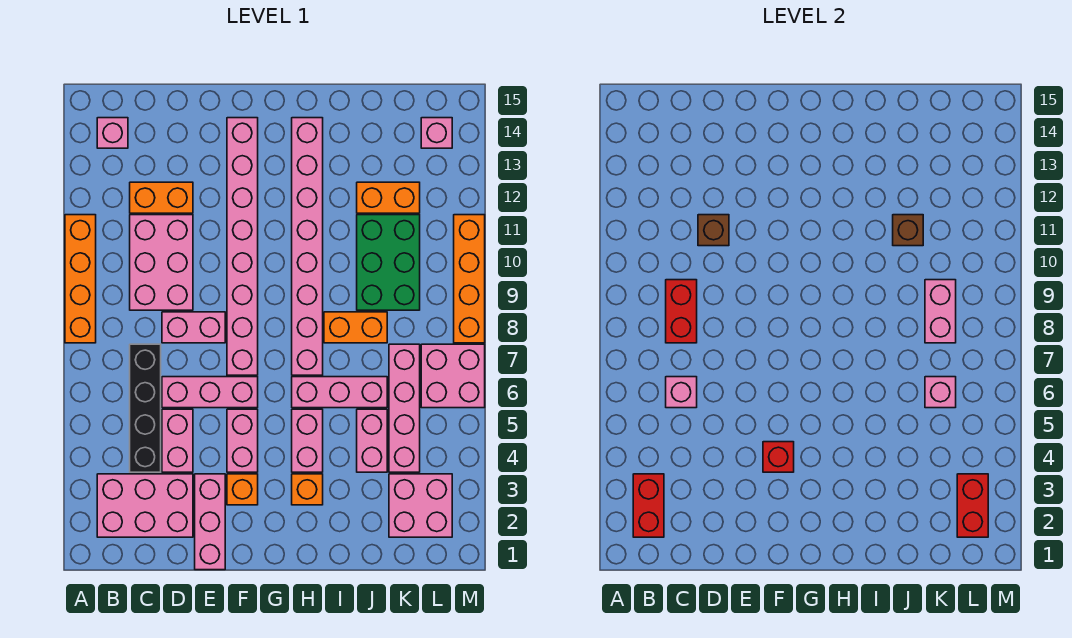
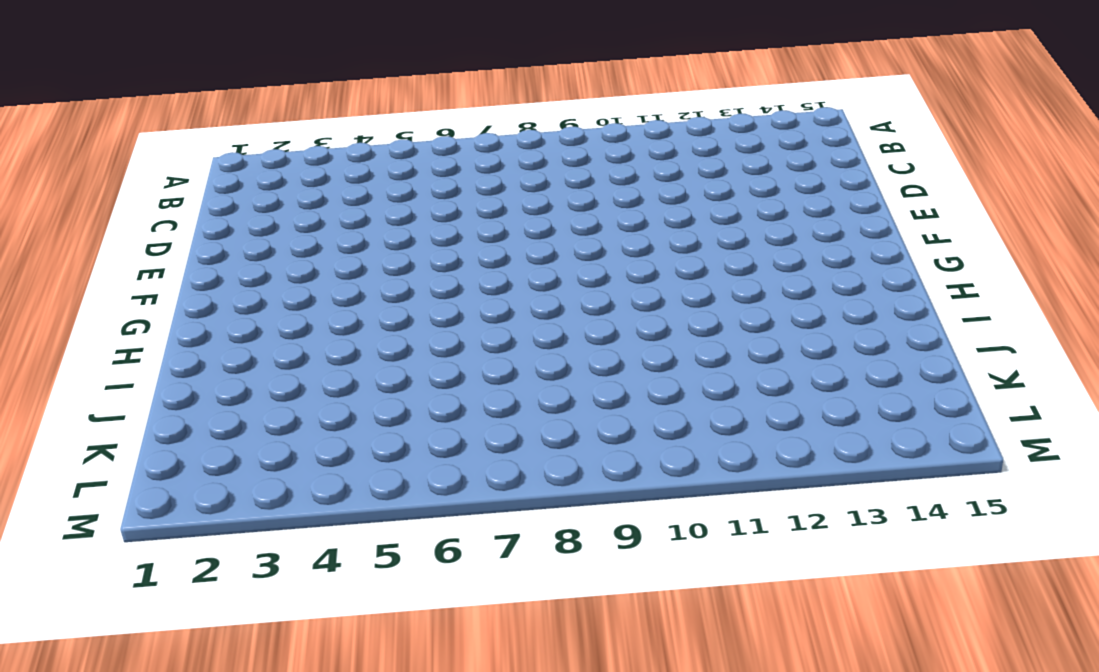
none -> orange 1x4 brick [65,215,96,343]
none -> pink 2x3 brick [97,474,193,537]
none -> pink 1x1 brick [97,118,128,148]
none -> black 1x4 brick [130,344,161,472]

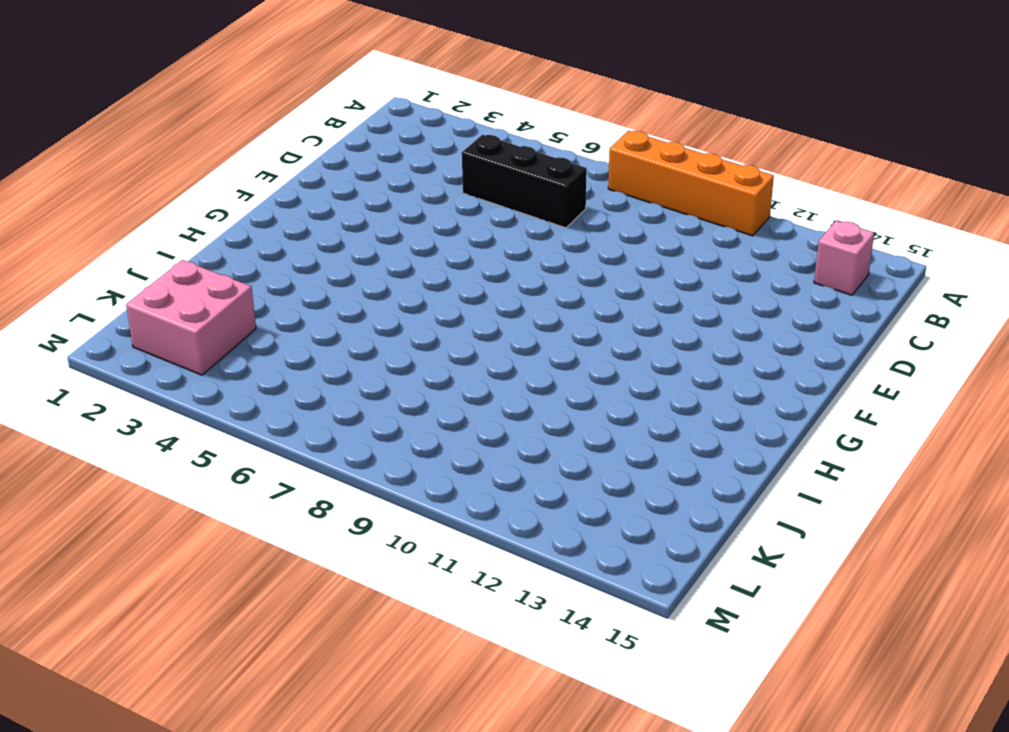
black 1x3 brick [462,135,587,228] -> black 1x4 brick [130,344,161,472]
none -> pink 2x3 brick [97,474,193,537]
none -> pink 2x3 brick [130,215,193,310]
none -> orange 1x2 brick [130,182,193,213]
none -> pink 1x2 brick [162,409,193,472]

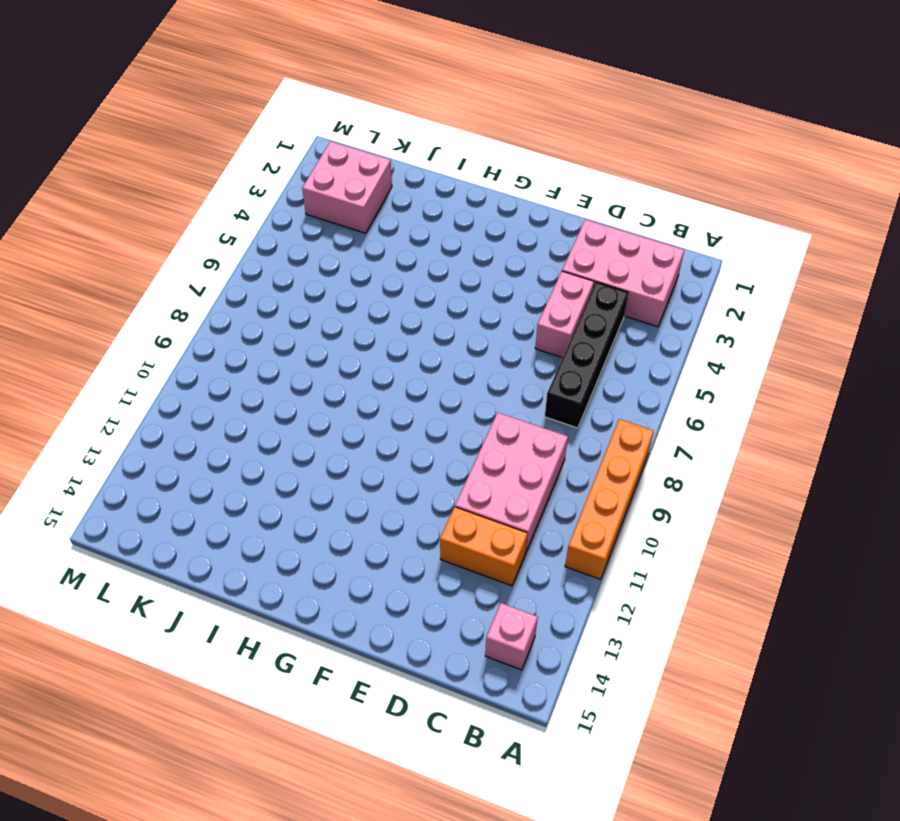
none -> pink 1x3 brick [162,377,258,408]
none -> pink 1x2 brick [162,312,225,343]
none -> pink 1x3 brick [195,474,225,570]
none -> orange 1x1 brick [227,474,258,505]

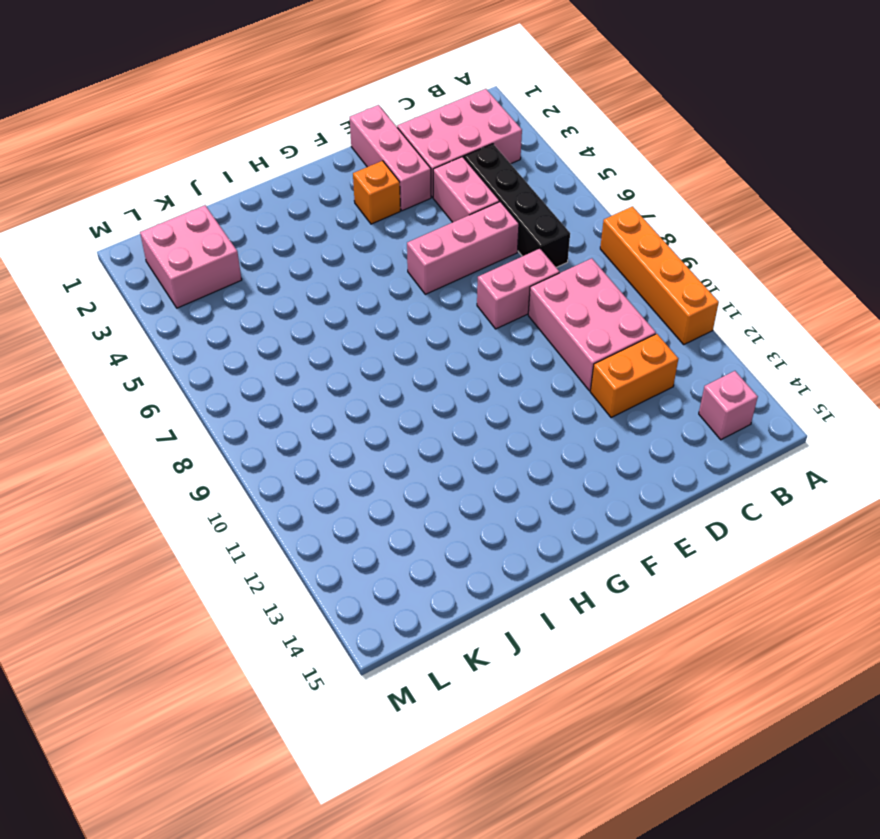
none -> pink 1x2 brick [227,409,258,472]
none -> pink 1x8 brick [227,118,258,375]
none -> orange 1x1 brick [292,474,323,505]
none -> pink 1x2 brick [292,409,323,472]

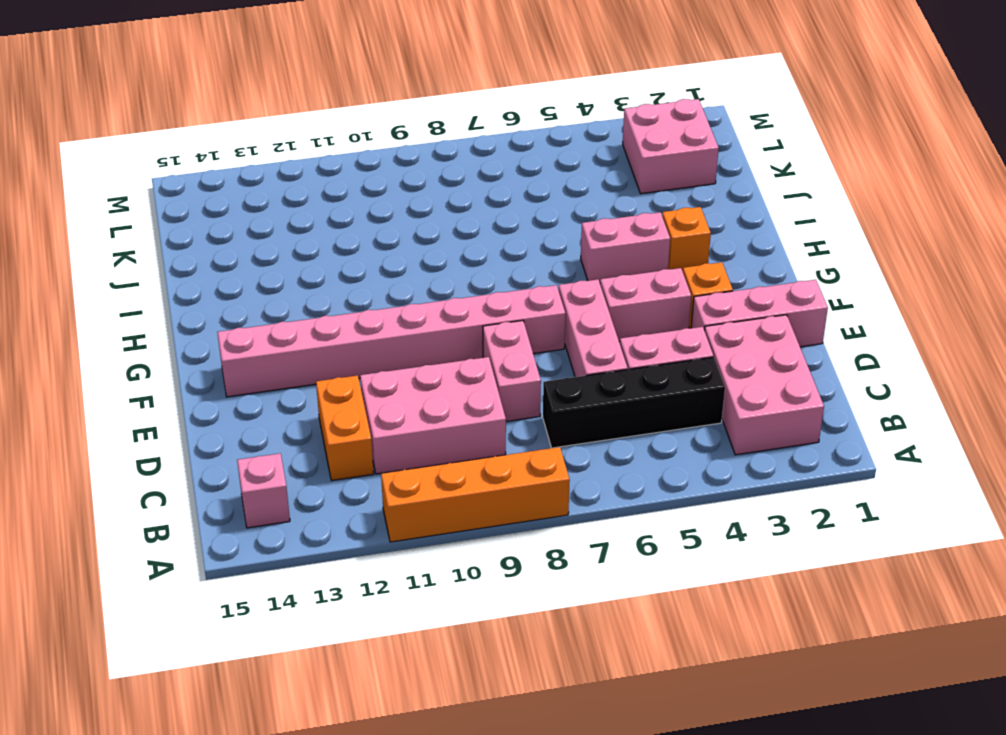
none -> pink 1x3 brick [292,377,387,408]
none -> pink 1x8 brick [292,118,323,375]
none -> orange 1x2 brick [324,312,387,343]
none -> pink 1x2 brick [357,409,387,472]

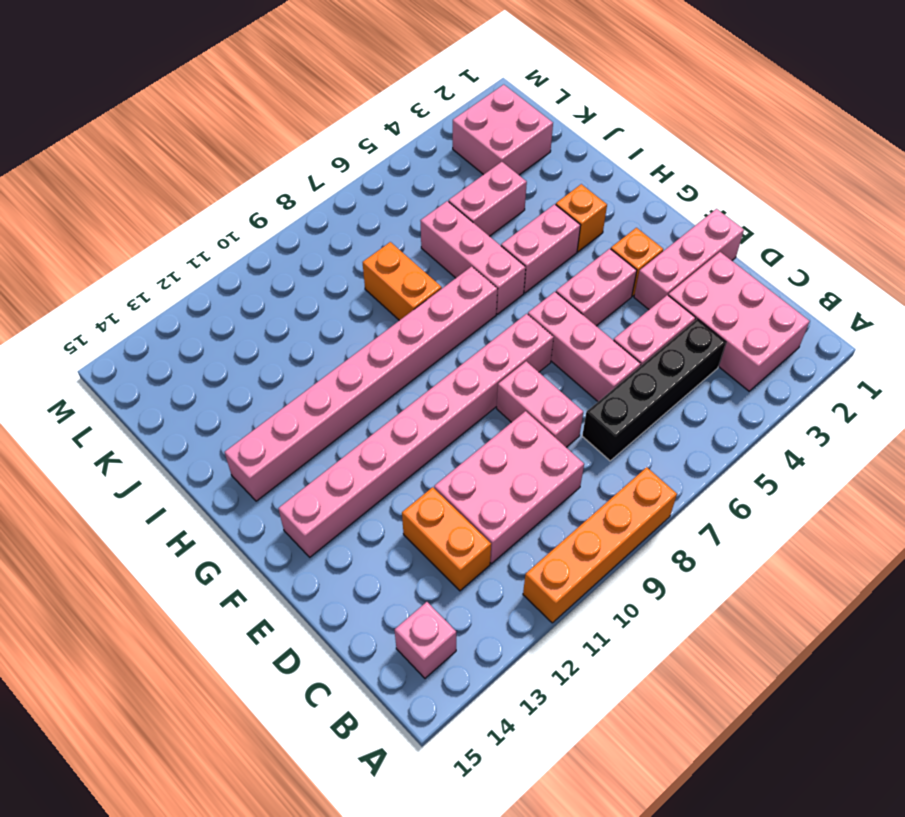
none -> green 2x3 brick [357,215,420,310]
none -> orange 1x2 brick [357,182,420,213]
none -> pink 1x4 brick [389,344,420,472]
none -> pink 2x2 brick [421,344,485,408]

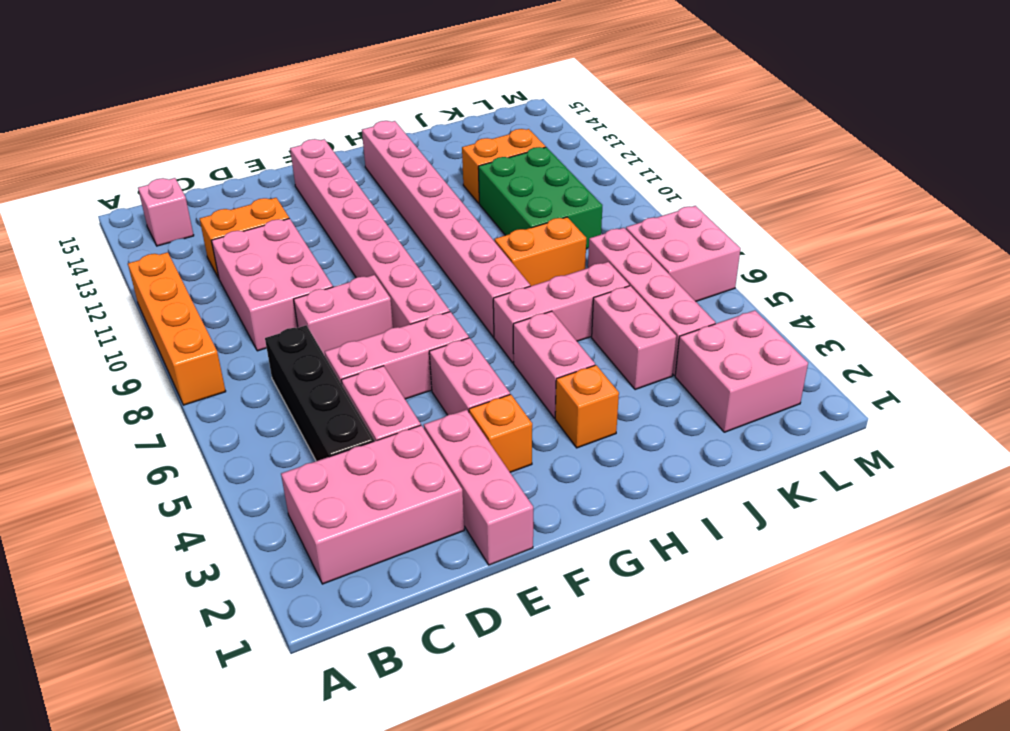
none -> pink 1x1 brick [421,118,452,148]
none -> orange 1x4 brick [454,215,485,343]
none -> red 1x2 brick [633,474,664,537]
none -> pink 1x1 brick [666,377,697,408]

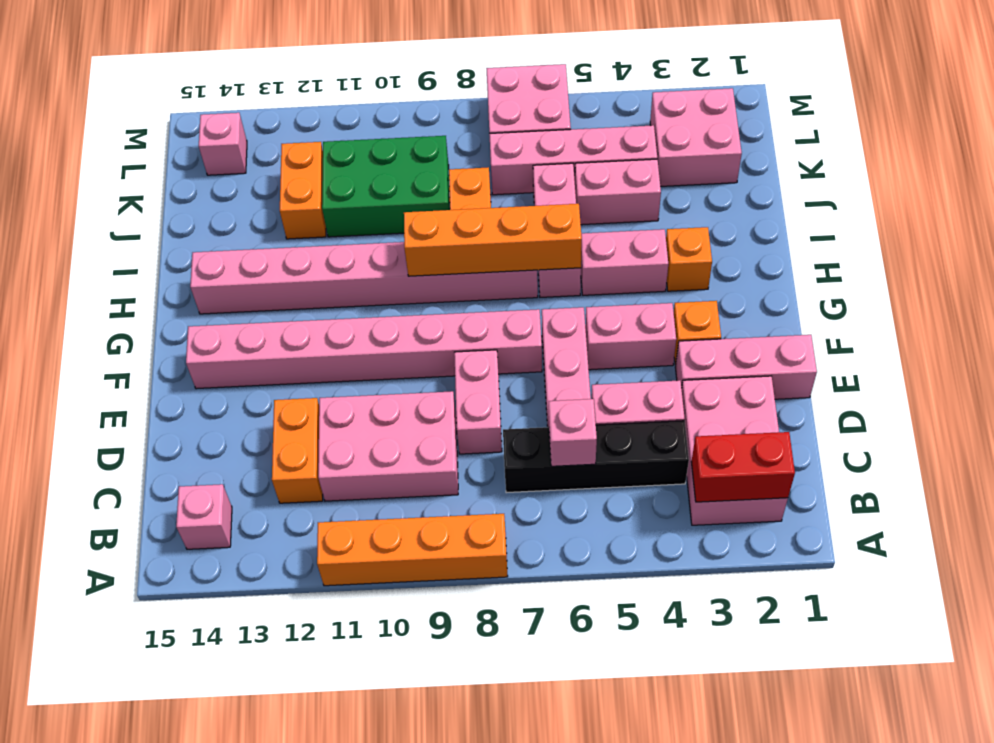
orange 1x4 brick [404,204,582,276] -> orange 1x4 brick moved to [454,215,485,343]
none -> red 1x2 brick [666,280,697,343]
none -> brown 1x1 brick [698,215,729,246]
none -> red 1x1 brick [763,442,794,472]
none -> brown 1x1 brick [893,215,923,246]

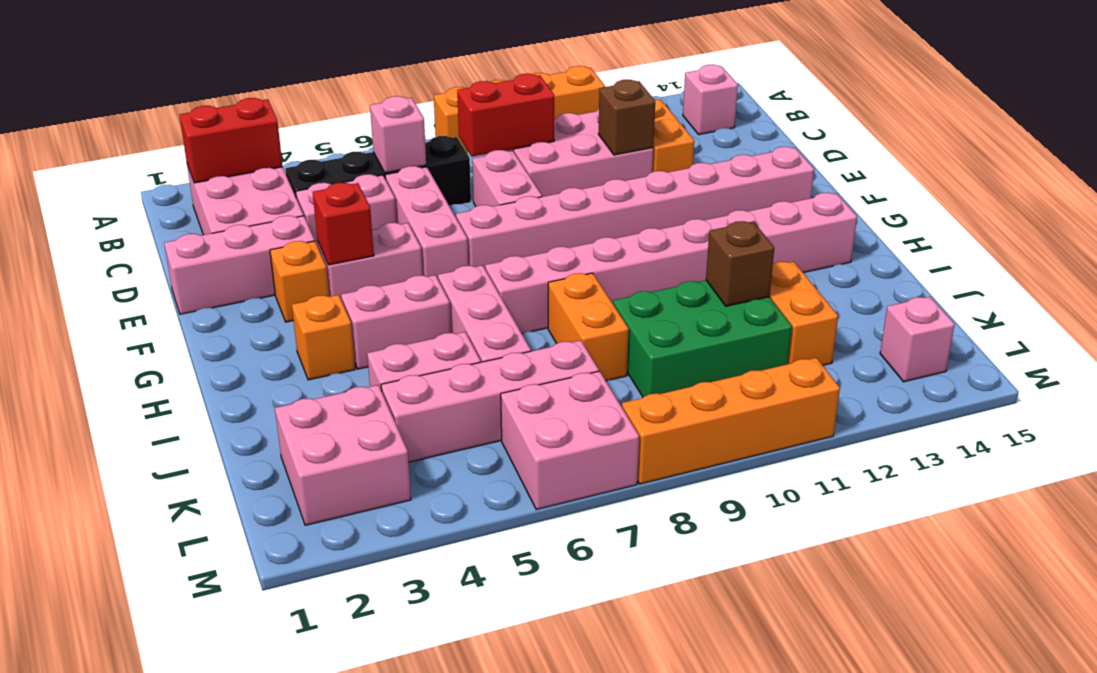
none -> pink 1x1 brick [925,377,956,408]
none -> pink 1x2 brick [925,280,956,343]
none -> red 1x2 brick [957,474,988,537]

